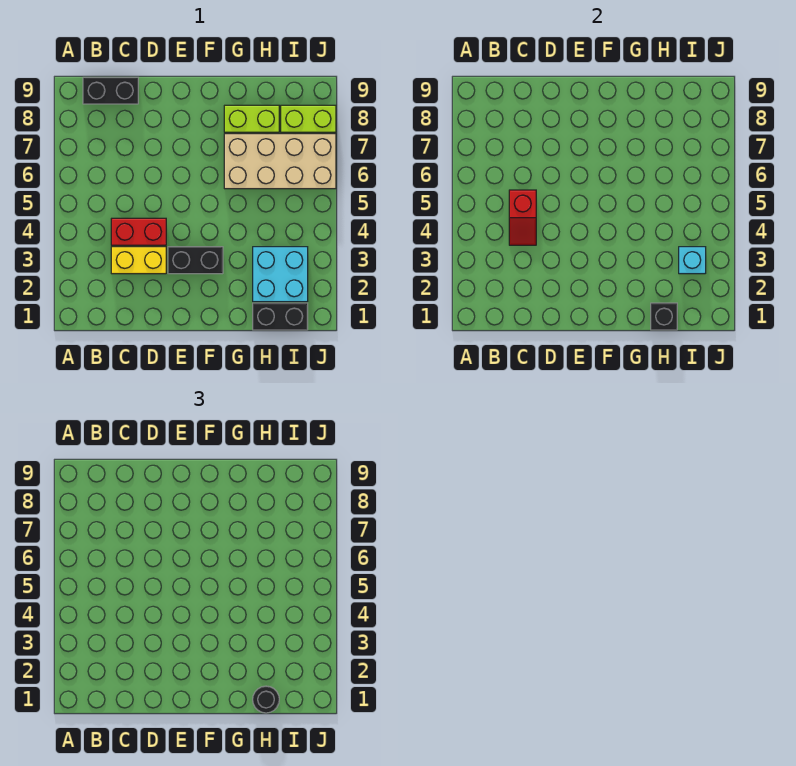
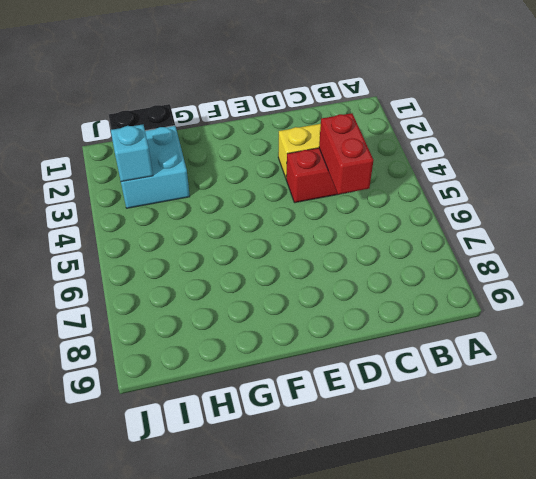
red 1x2 brick [319,113,373,194] -> red 1x2 slope [509,190,536,245]
none -> black 1x2 brick [83,77,138,104]
none -> black 1x2 brick [168,247,223,274]
none -> tan 2x4 brick [224,134,336,189]

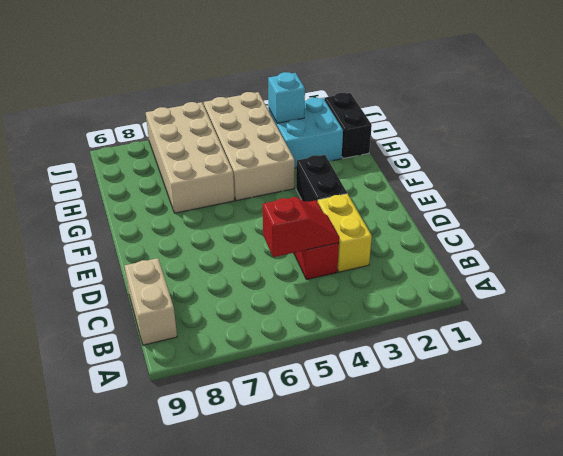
tan 1x2 brick [125,258,177,345] -> black 1x2 brick [83,77,138,104]
tan 2x4 brick [204,92,295,201] -> none
none -> lime 1x2 brick [224,105,279,132]
none -> lime 1x2 brick [281,105,336,132]
none -> black 1x1 brick [651,303,677,330]

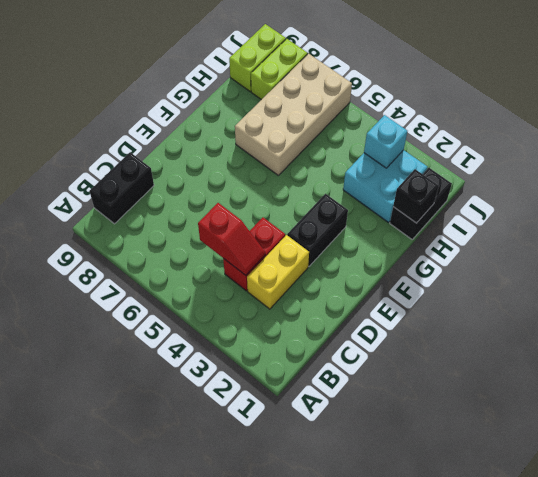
lime 1x2 brick [229,24,286,91] -> lime 1x2 brick moved to [224,105,279,132]
none -> black 1x1 round brick [253,686,279,713]

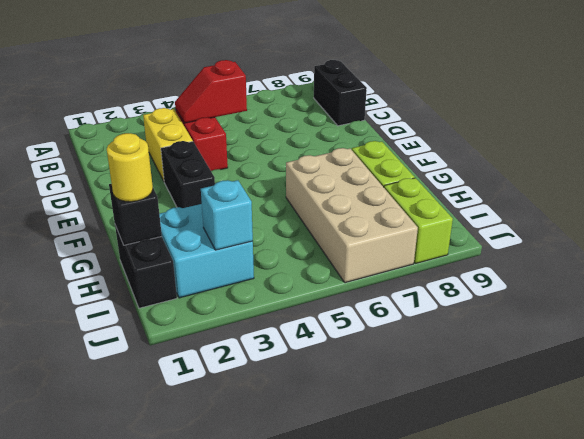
yellow 1x1 round brick [107,133,153,202] -> black 1x1 round brick [253,686,279,713]

